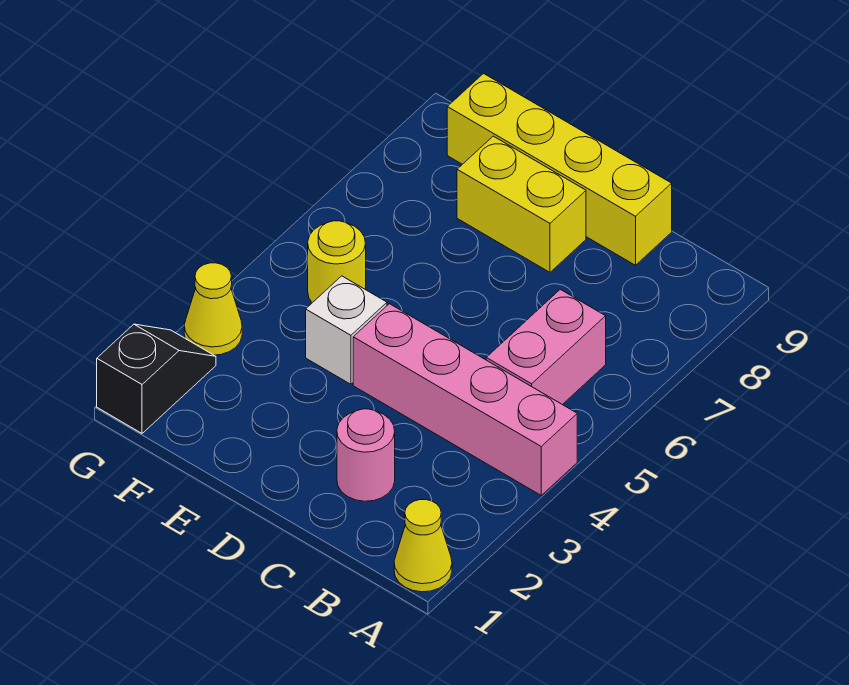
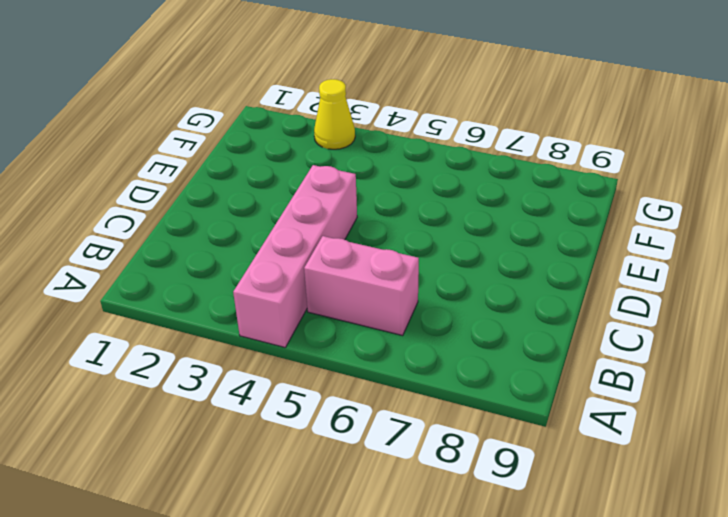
none -> yellow 1x1 cone [394,500,452,592]
none -> pink 1x1 round brick [337,409,395,501]

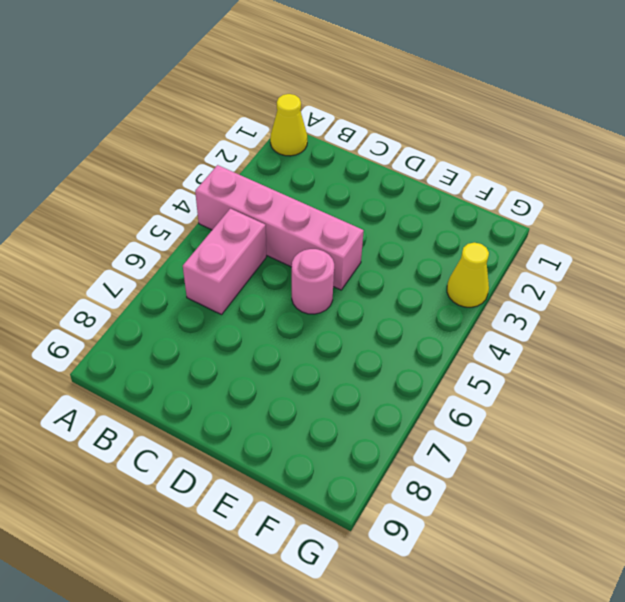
pink 1x1 round brick [292,249,334,314] -> pink 1x1 round brick moved to [337,409,395,501]
none -> yellow 1x4 brick [447,74,672,265]
none -> yellow 1x2 brick [457,136,586,272]

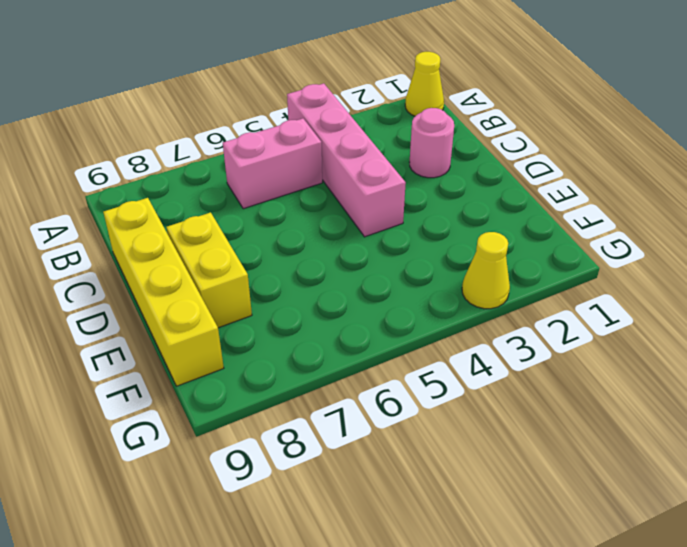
none -> white 1x1 brick [306,276,387,384]
none -> yellow 1x1 round brick [308,221,366,303]

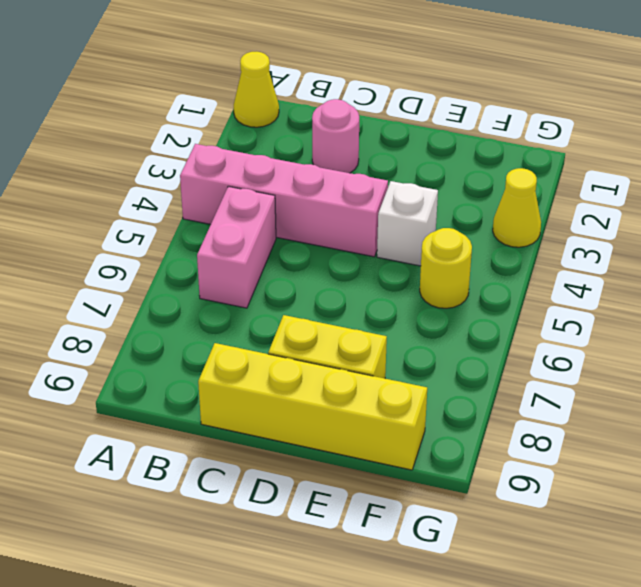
none -> black 1x2 slope [97,324,216,433]

